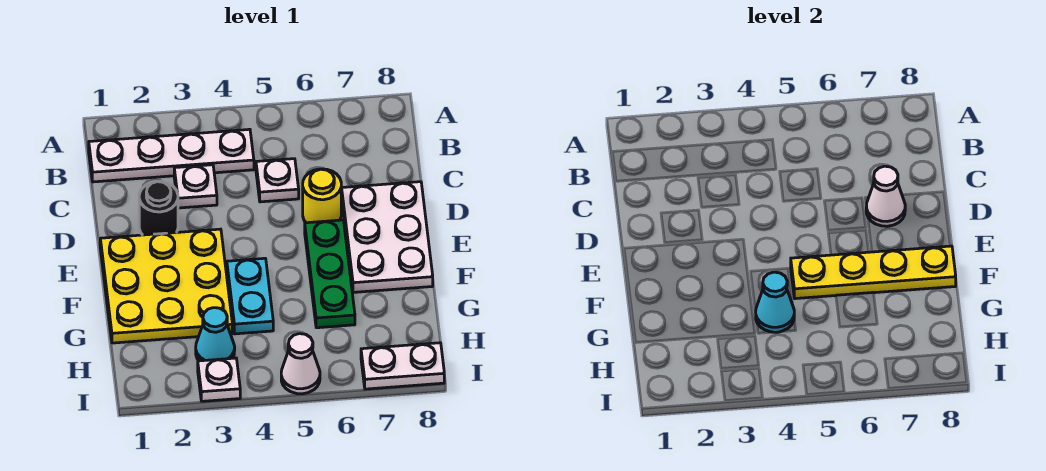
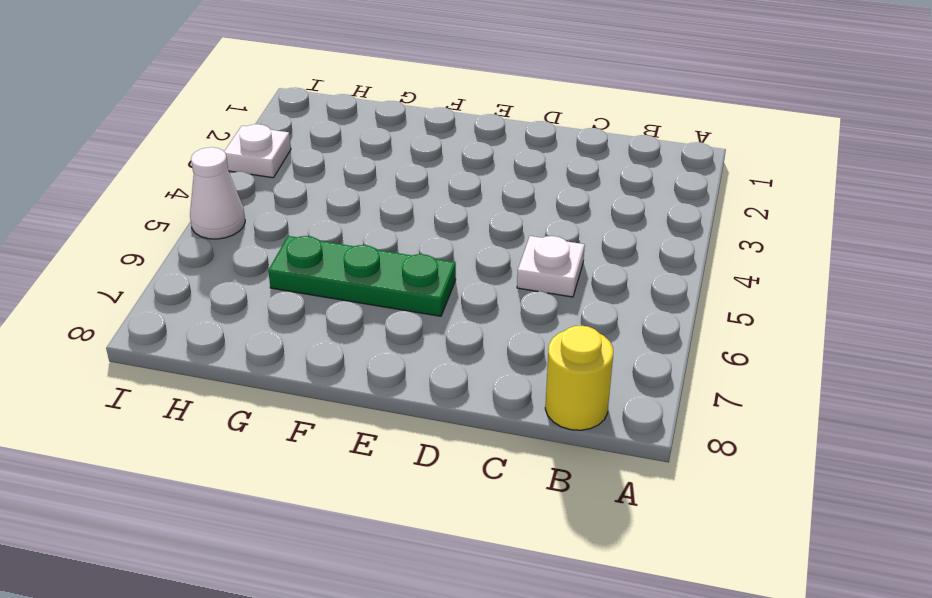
yellow 1x1 round brick [545,326,613,430] -> yellow 1x1 round brick moved to [303,169,341,223]
none -> white 1x4 plate [89,129,254,182]
none -> white 1x1 plate [174,165,217,208]
none -> black 1x1 round brick [139,181,178,235]

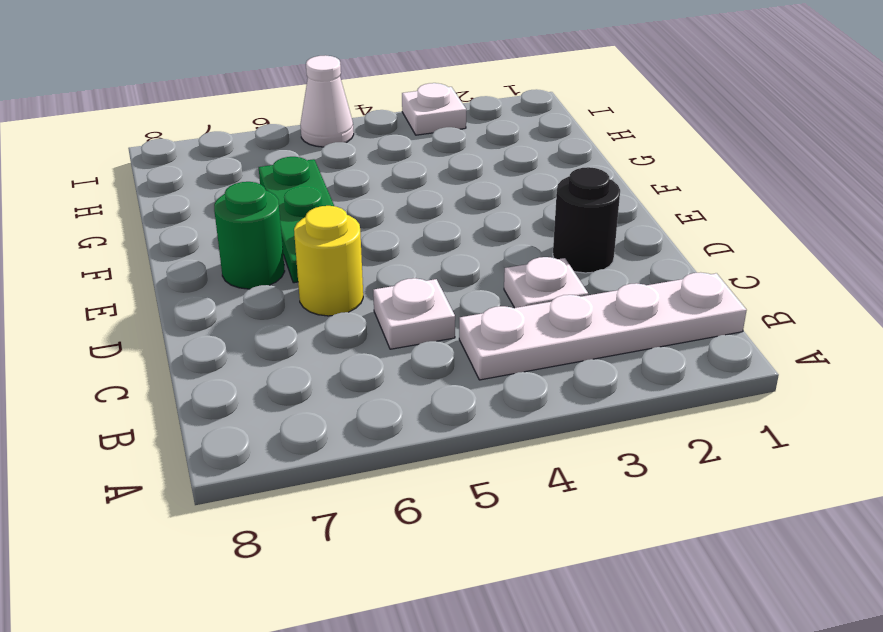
green 1x1 round brick [214,182,285,289] -> white 2x3 plate [342,182,433,292]
none -> yellow 3x3 plate [100,229,232,343]
none -> cyan 1x2 plate [227,258,273,334]
none -> cyan 1x1 cone [196,308,235,361]

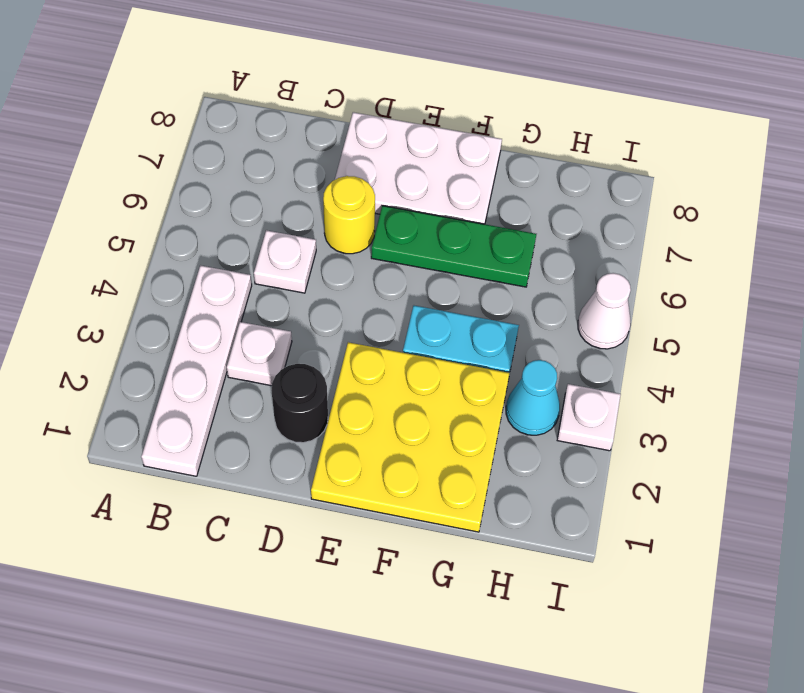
none -> white 1x2 plate [361,343,444,389]
none -> white 1x1 cone [866,166,905,226]
none -> yellow 1x4 plate [791,246,956,299]

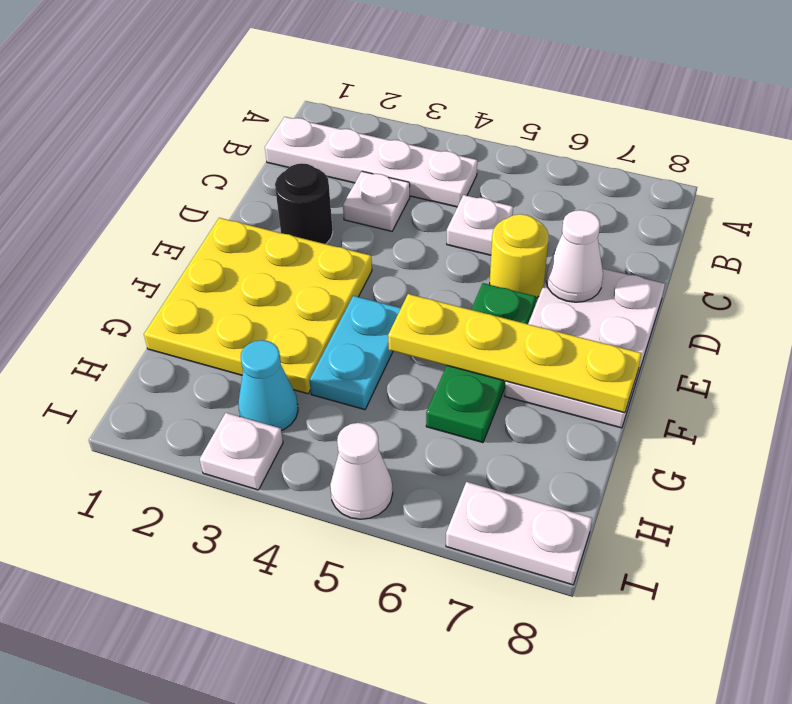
none -> cyan 1x1 cone [756,272,794,332]

